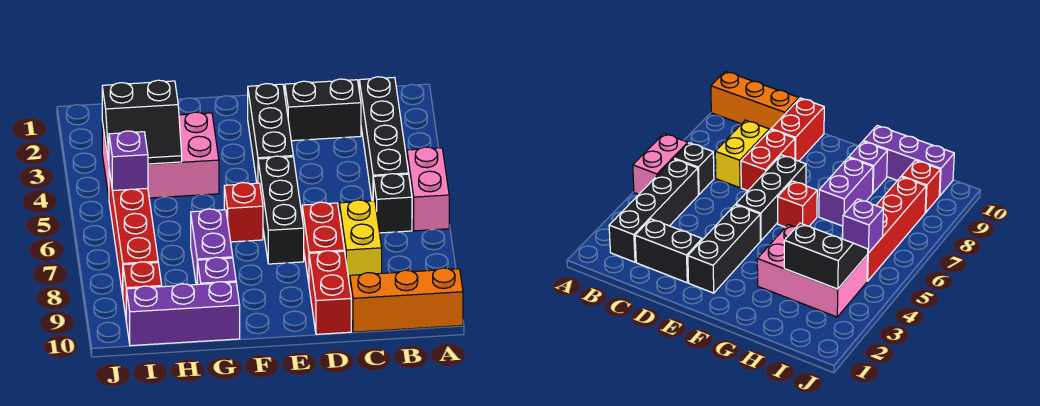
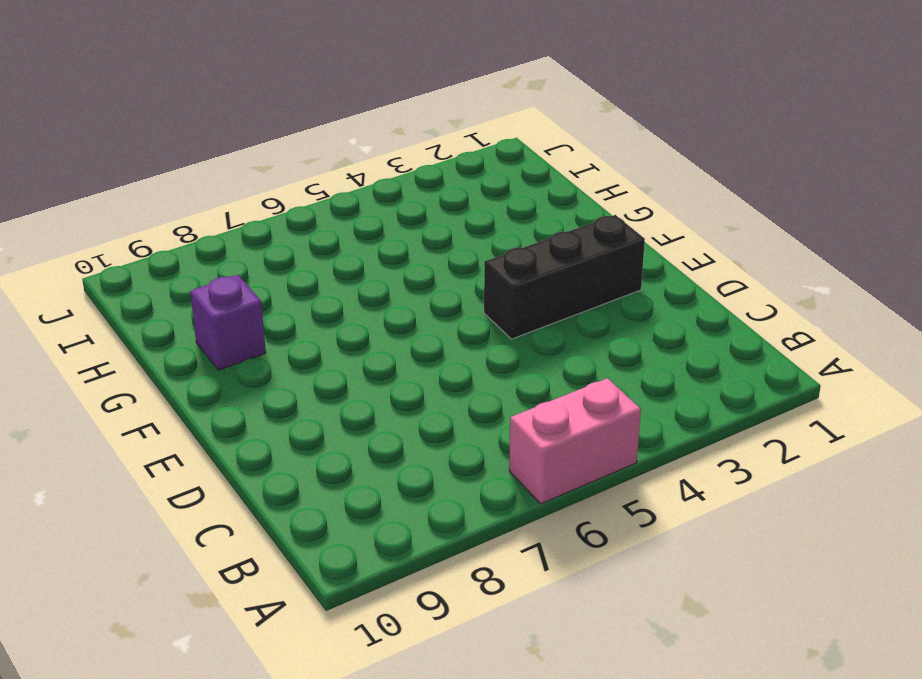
none -> orange 1x3 brick [350,268,463,332]
none -> black 1x4 brick [359,77,409,201]
none -> black 1x1 brick [373,174,412,233]

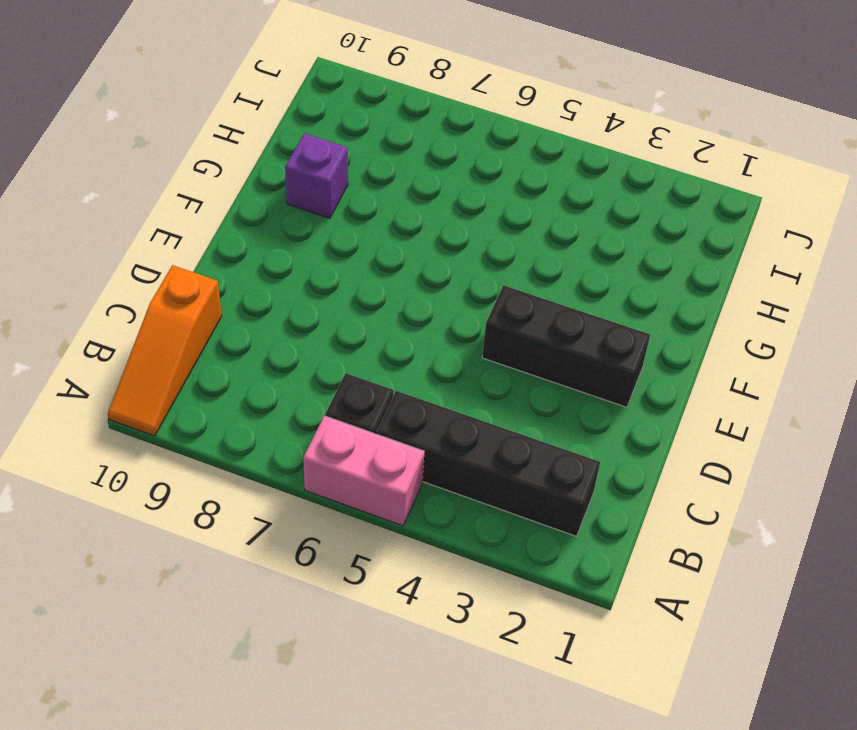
orange 1x3 slope [108,265,222,436] -> orange 1x3 brick [350,268,463,332]
none -> black 1x2 brick [285,79,361,141]
none -> yellow 1x2 brick [339,200,382,284]
none -> red 1x2 brick [302,202,344,283]

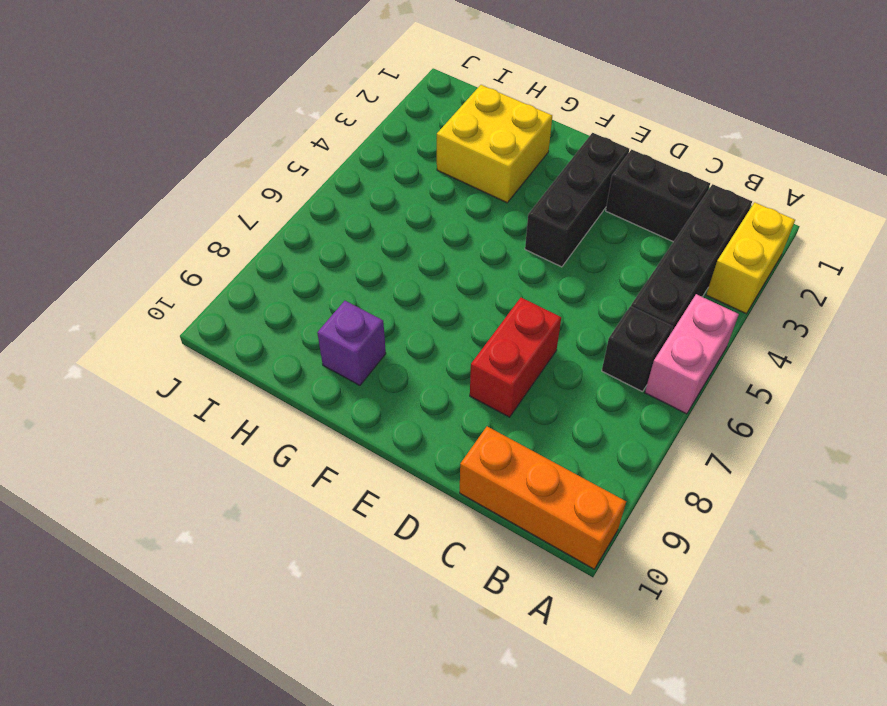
yellow 1x2 brick [706,202,795,314] -> yellow 1x2 brick moved to [339,200,382,284]
yellow 2x2 brick [437,85,552,203] -> pink 2x3 brick [102,112,219,198]
none -> red 1x2 brick [309,251,351,334]
none -> black 1x3 brick [258,156,304,264]
none -> red 1x1 brick [224,183,263,242]

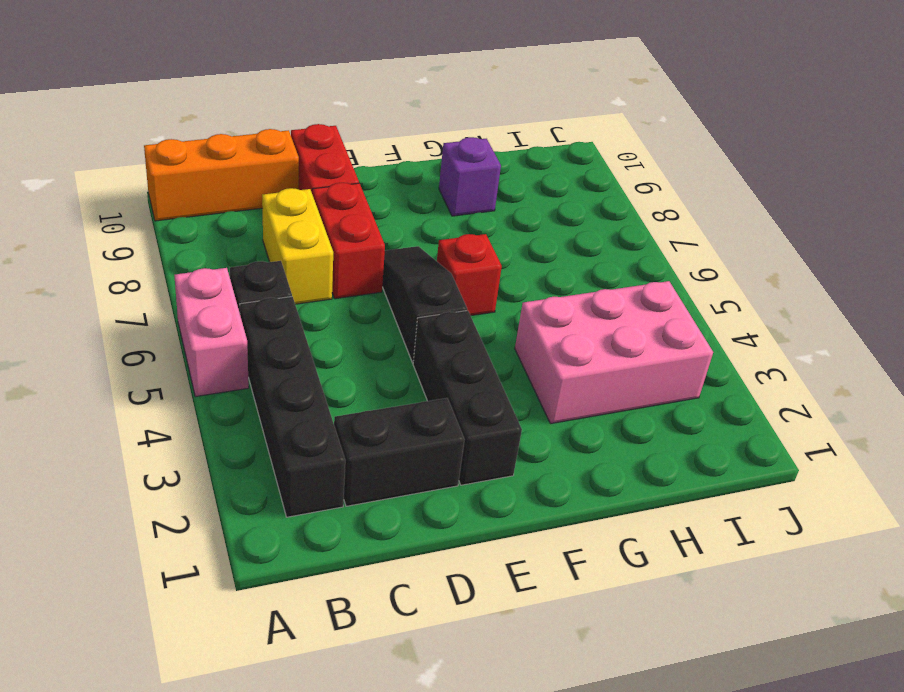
black 1x3 slope [382,246,467,363] -> black 1x3 brick [258,156,304,264]
none -> purple 1x2 brick [191,209,233,285]
none -> purple 1x3 brick [126,282,240,346]
none -> red 1x4 brick [109,170,158,295]

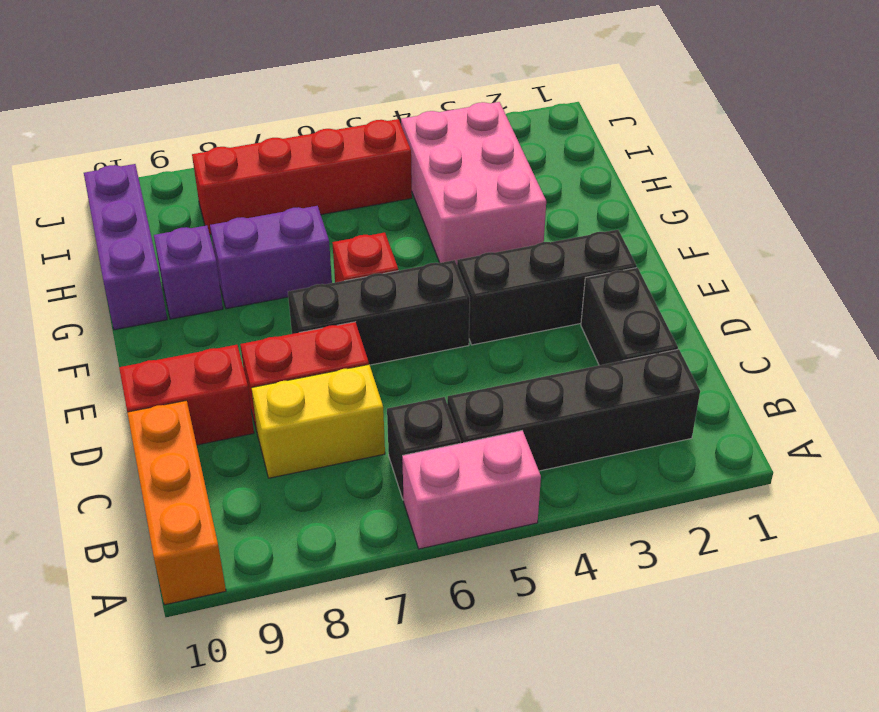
none -> red 1x1 brick [123,262,162,316]
none -> black 2x2 slope [102,80,182,164]
none -> purple 1x1 brick [109,131,148,191]

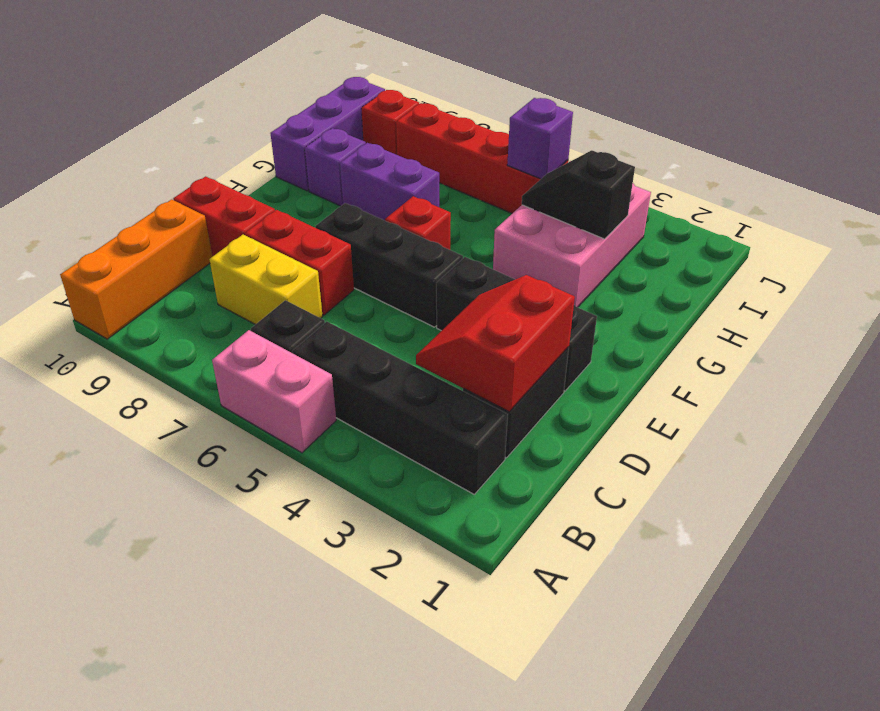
red 2x2 slope [416,275,575,412] -> none
black 1x2 slope [522,150,635,239] -> black 2x2 slope [102,80,182,164]

